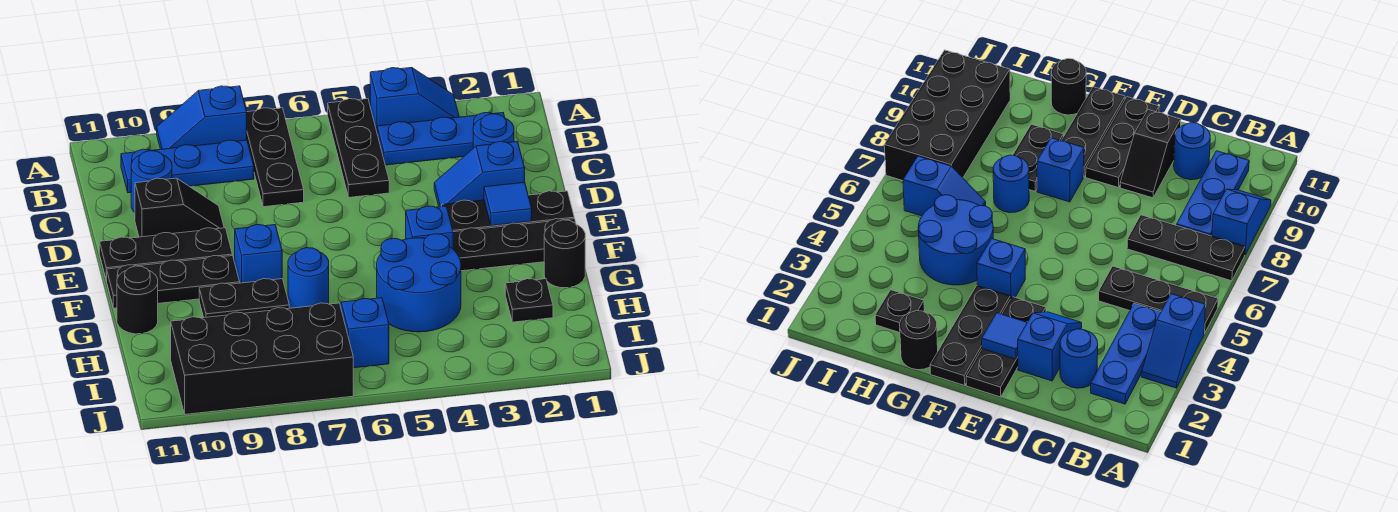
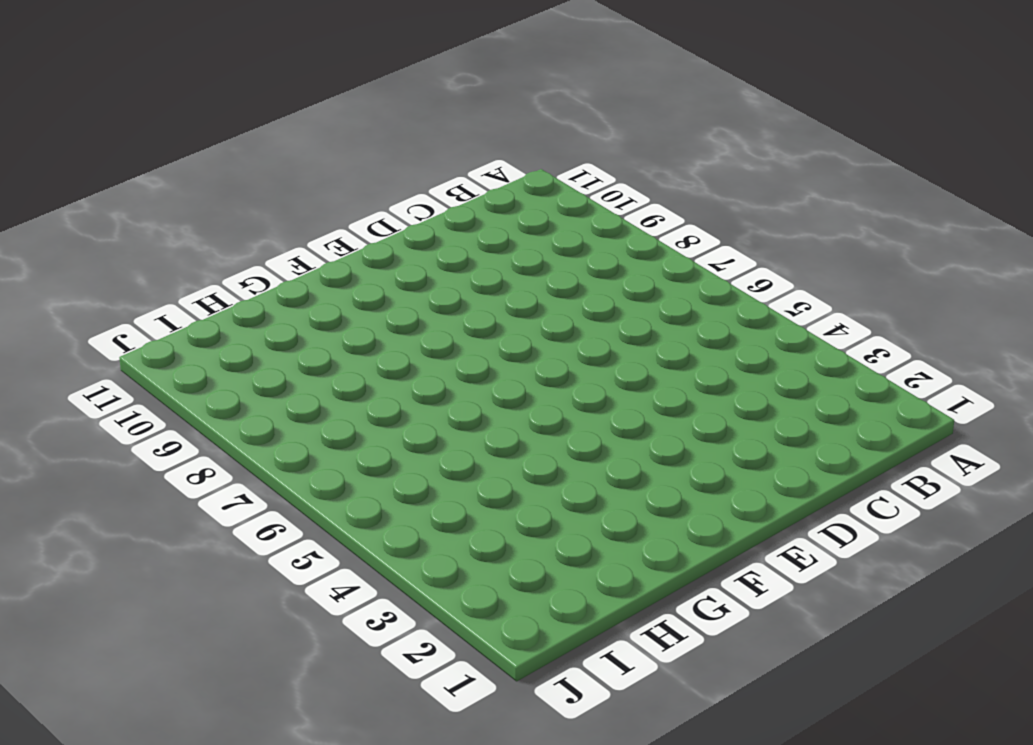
none -> blue 1x2 slope [370,68,459,131]
none -> black 1x3 plate [328,99,389,197]
none -> black 1x3 plate [247,108,304,207]

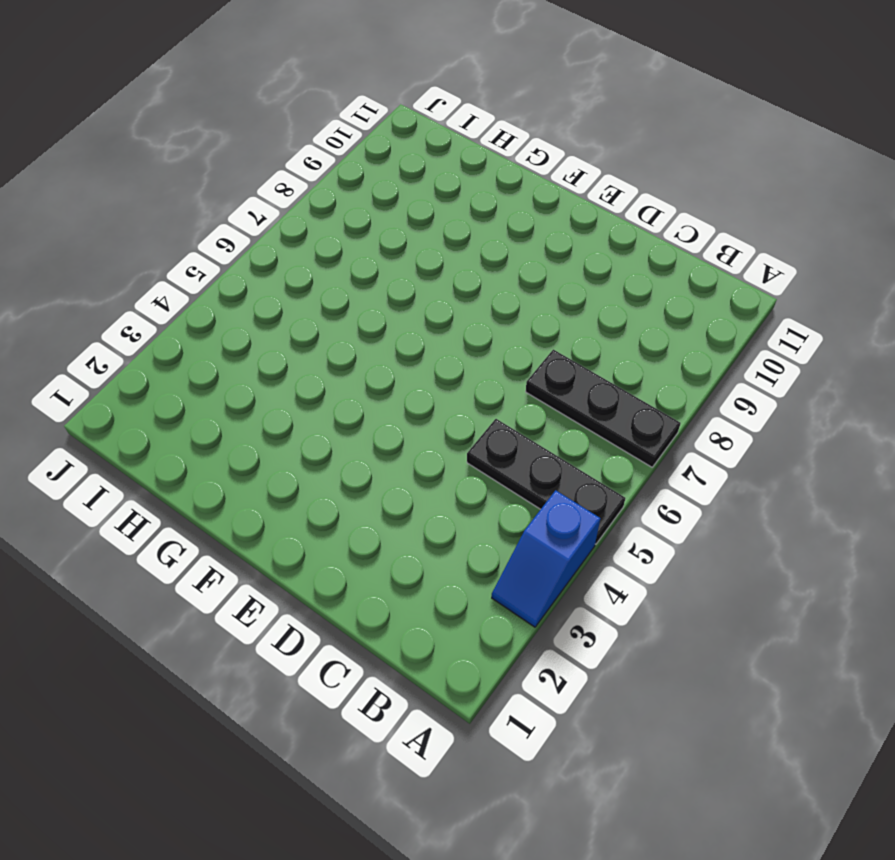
none -> blue 1x2 slope [157,86,247,149]
none -> blue 1x3 plate [377,113,505,165]
none -> blue 1x3 plate [121,140,254,193]

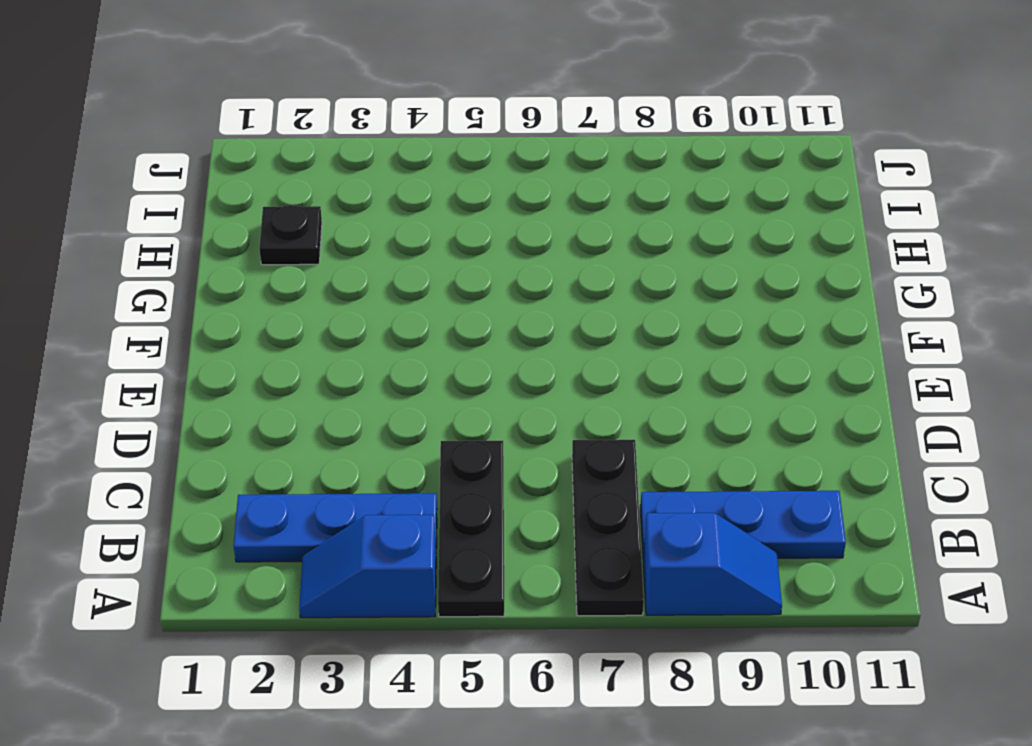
none -> blue 1x1 round brick [473,114,514,148]
none -> blue 1x1 round brick [131,150,172,212]
none -> blue 1x2 slope [434,142,525,207]

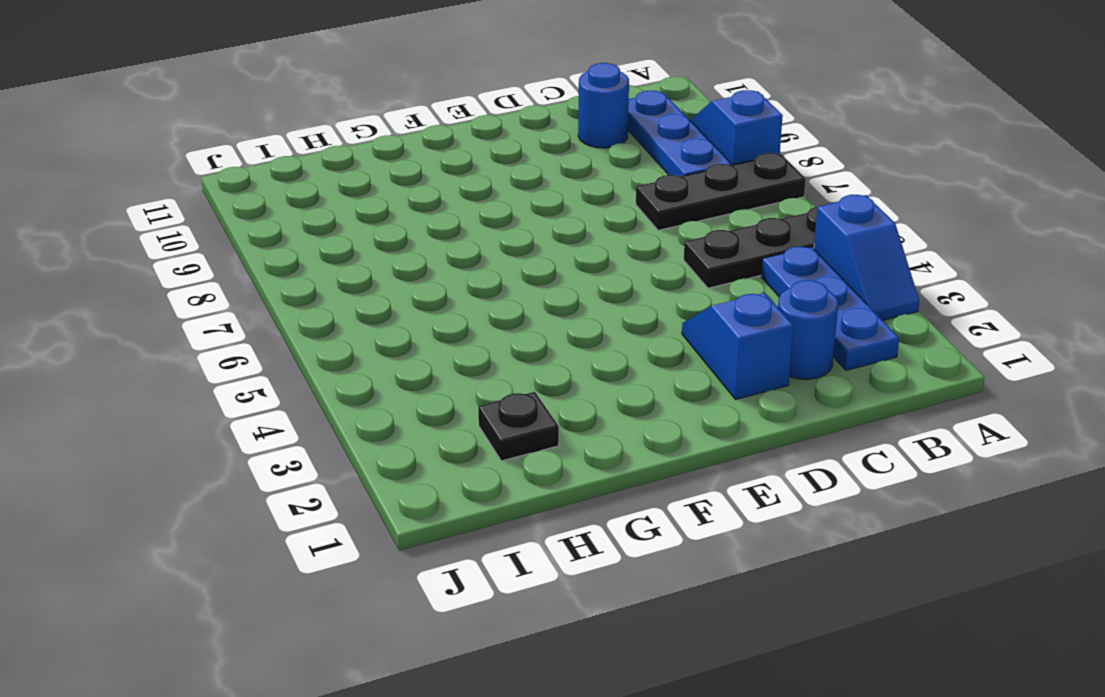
none -> black 1x2 slope [135,178,224,237]
none -> black 1x3 plate [441,191,574,232]
none -> black 1x3 plate [99,228,232,280]

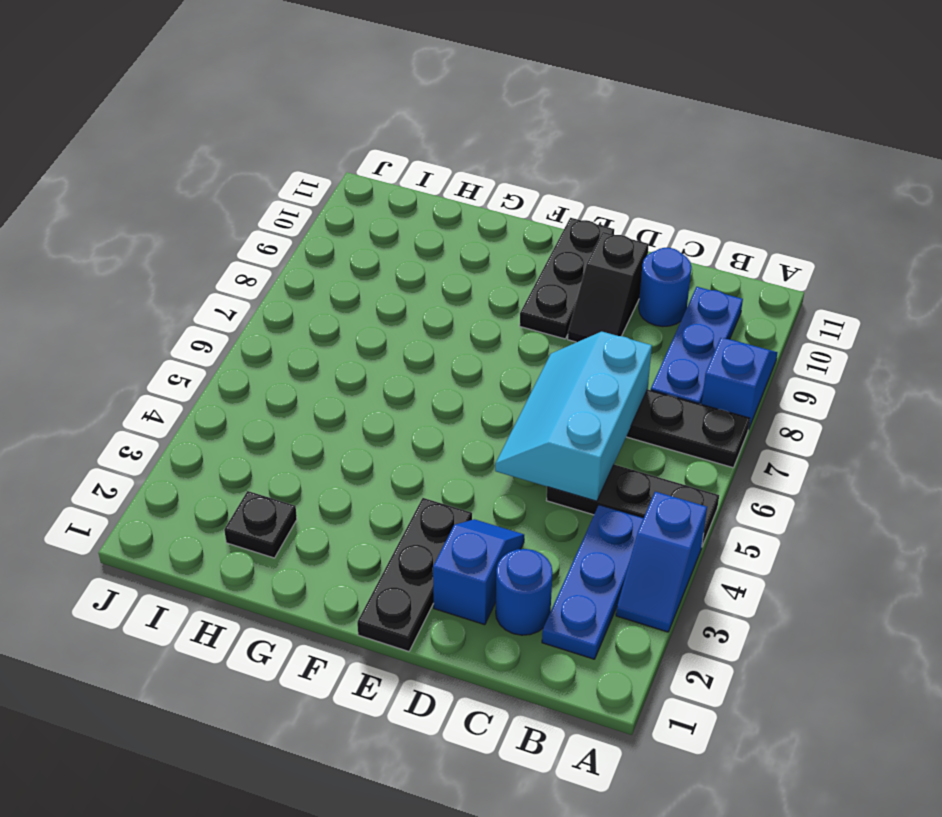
cyan 2x3 slope [495,332,652,501] -> none
none -> black 1x3 plate [453,219,576,271]
none -> blue 1x1 brick [406,206,453,249]
none -> blue 1x1 brick [235,225,282,283]

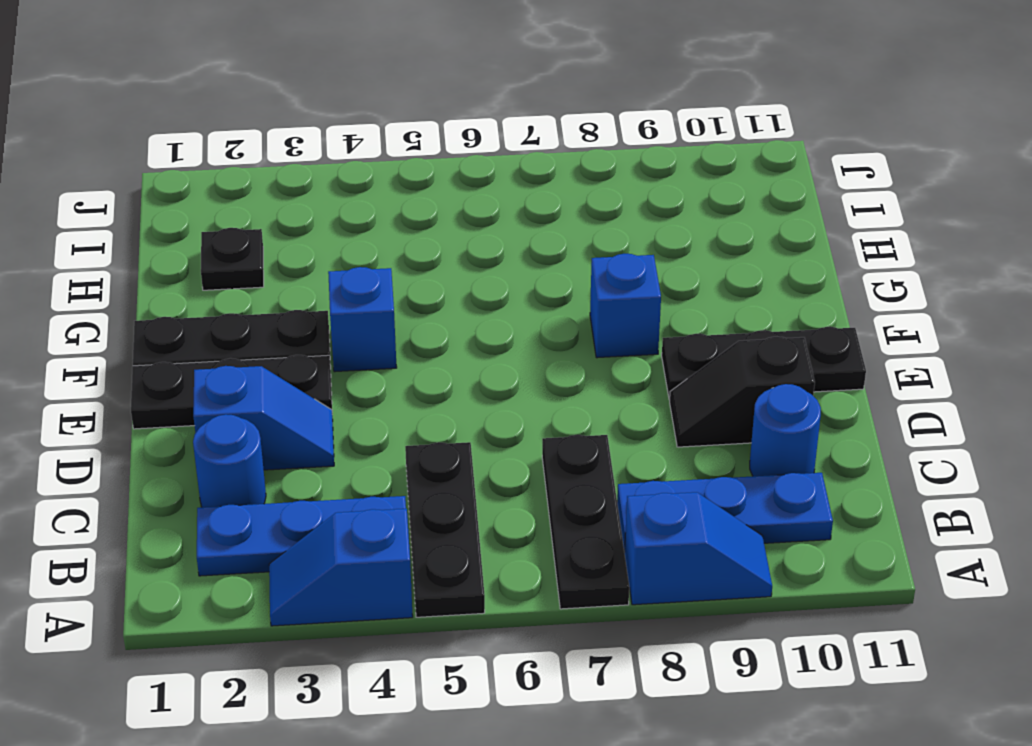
none -> black 1x3 plate [106,256,240,308]
none -> black 1x1 round brick [544,220,585,288]
none -> blue 2x2 round brick [377,234,461,332]

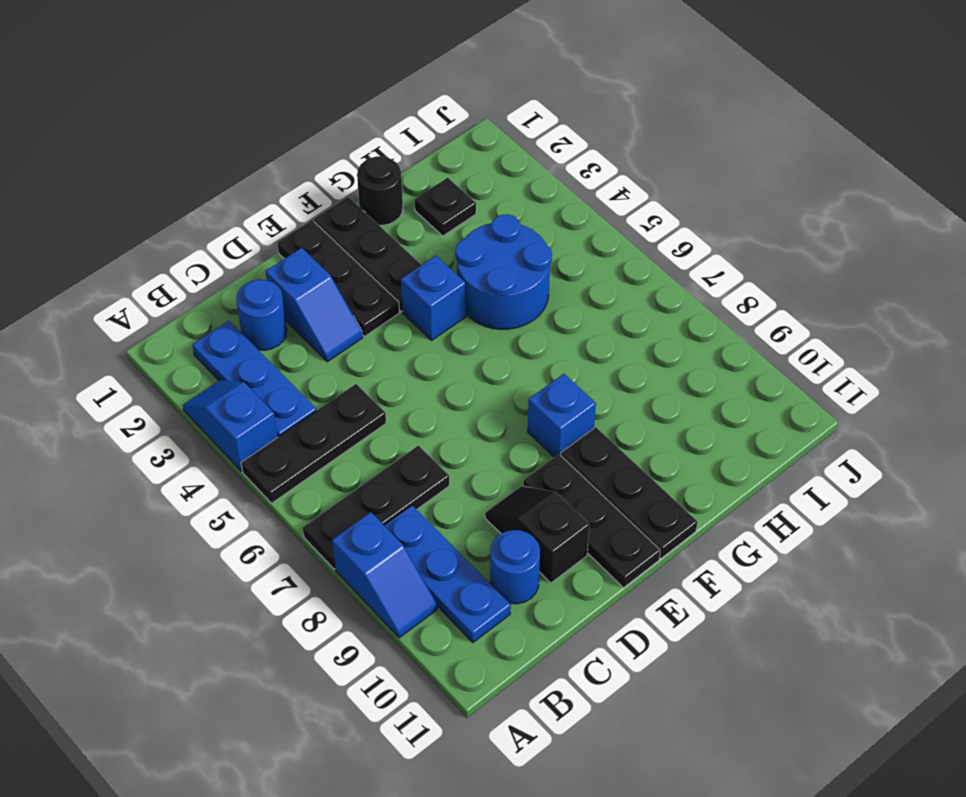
none -> blue 1x1 round brick [288,248,329,308]
none -> black 1x2 plate [199,279,289,318]
none -> black 1x1 round brick [117,266,158,334]

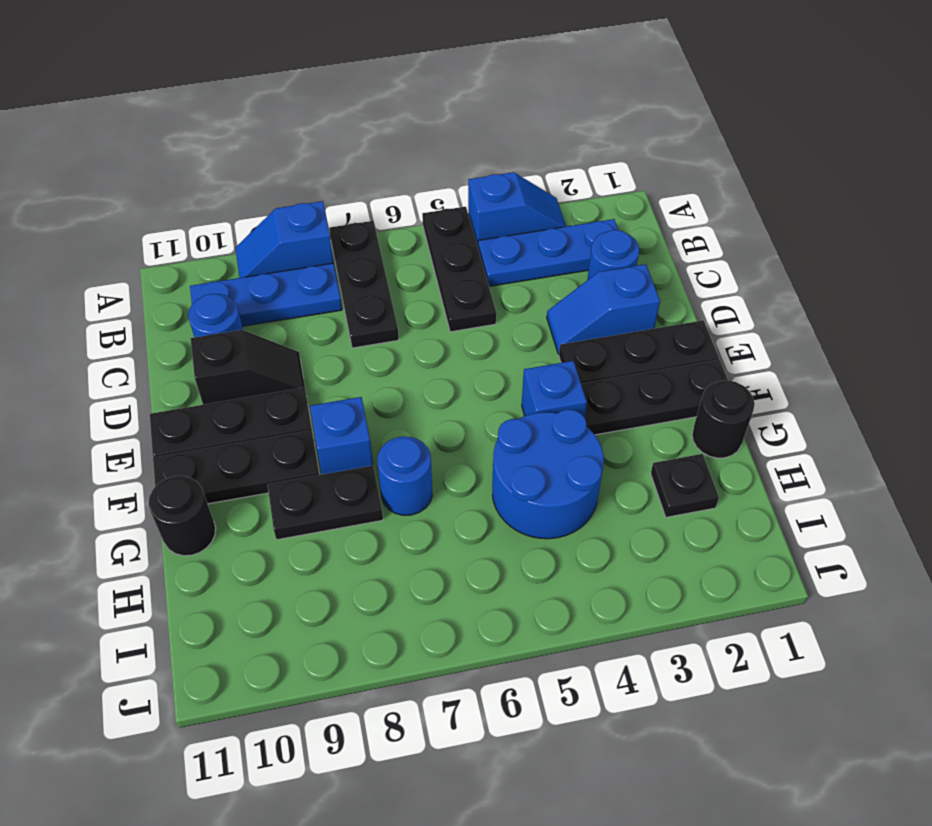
none -> blue 1x2 slope [340,298,389,368]
none -> black 2x4 brick [171,303,353,414]
none -> blue 1x1 tile [484,182,532,226]

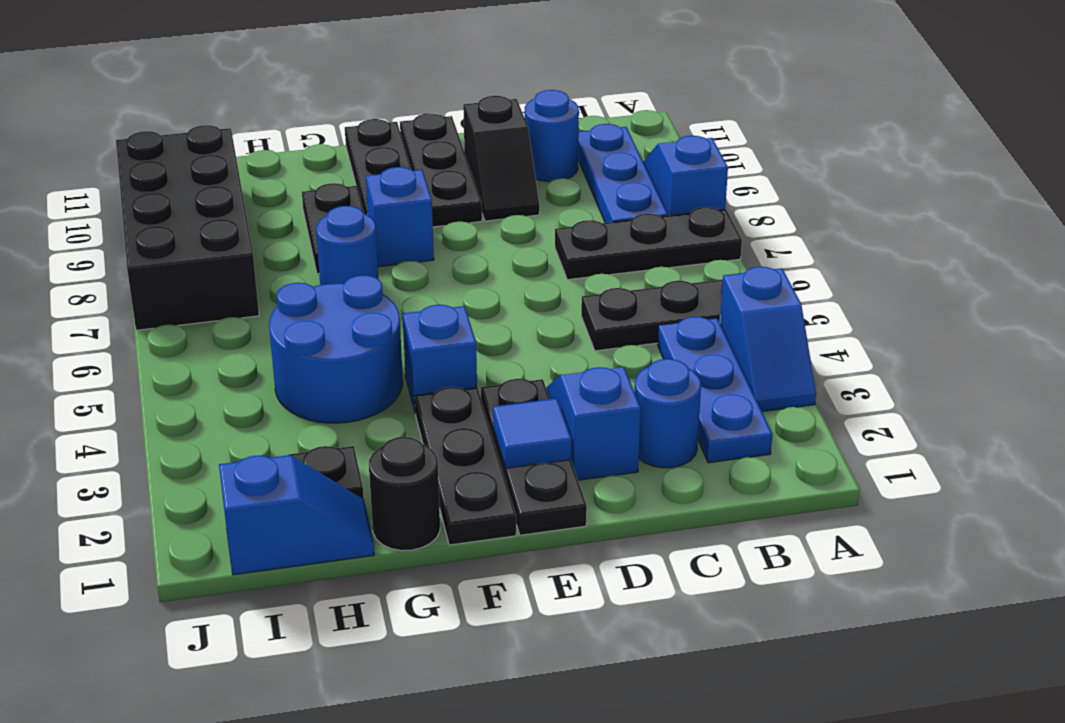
blue 1x2 slope [219,455,374,575] -> blue 1x2 slope moved to [340,298,389,368]
none -> black 1x1 round brick [117,266,158,334]

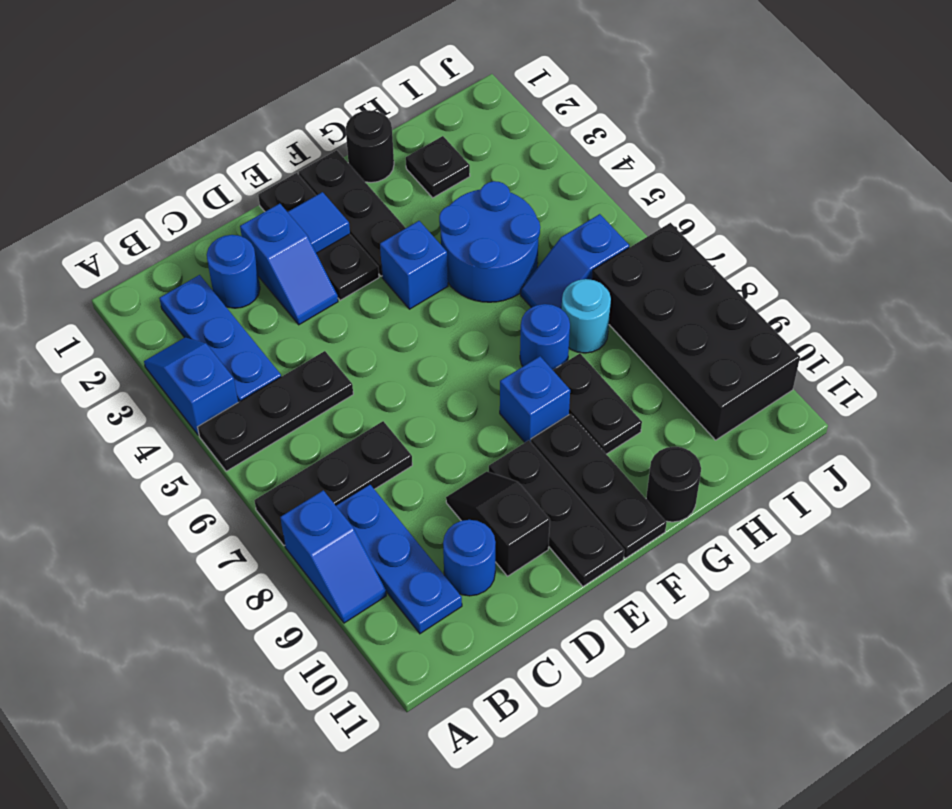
cyan 1x1 round brick [562,279,611,353] -> none

